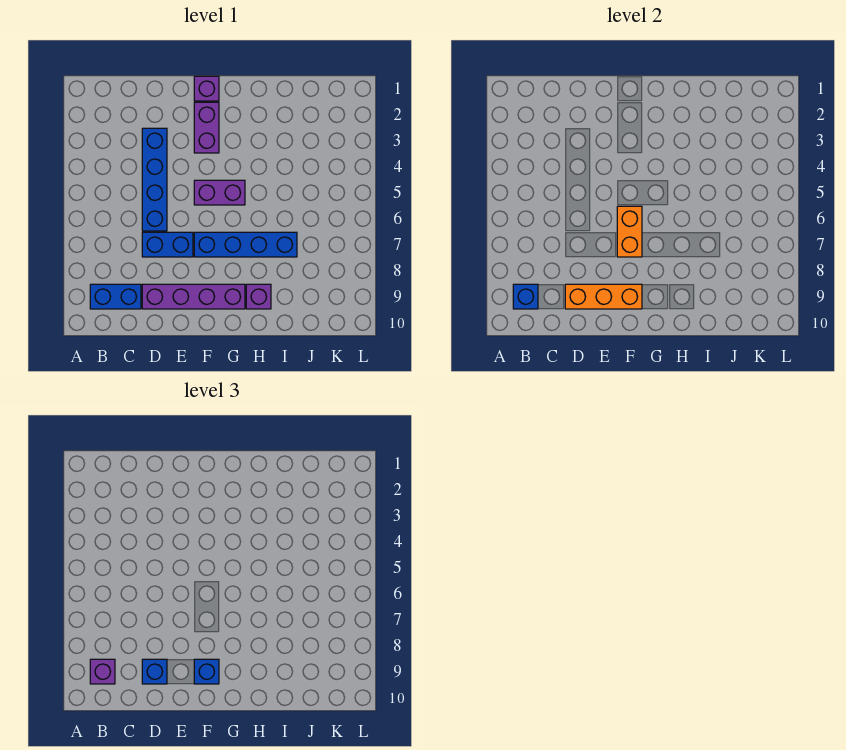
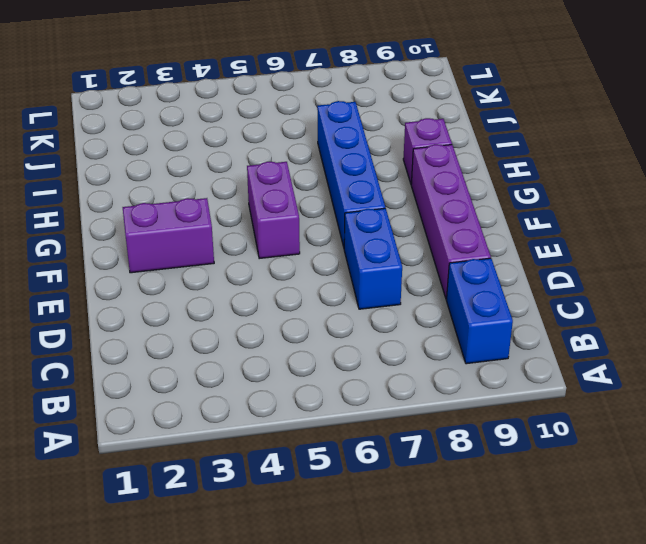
none -> blue 1x4 brick [142,128,167,231]
none -> purple 1x1 brick [194,76,219,101]
none -> blue 1x1 brick [513,284,538,309]

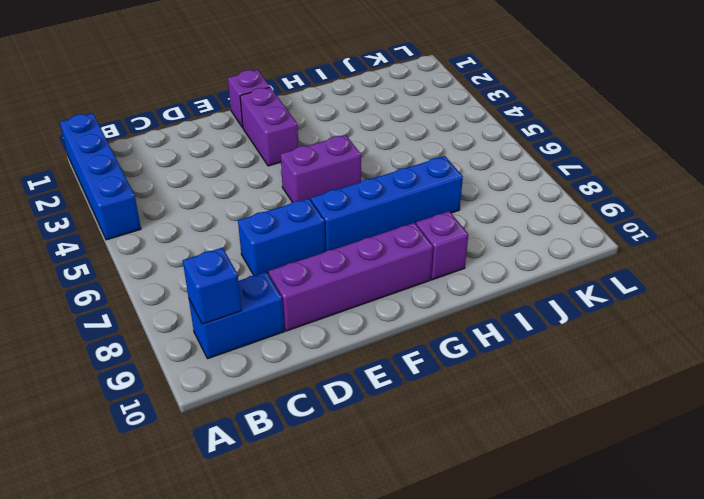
blue 1x4 brick [60,113,141,240] -> blue 1x4 brick moved to [142,128,167,231]
none -> orange 1x3 brick [565,284,642,309]
none -> orange 1x2 brick [617,206,642,257]
none -> purple 1x1 brick [90,659,115,684]

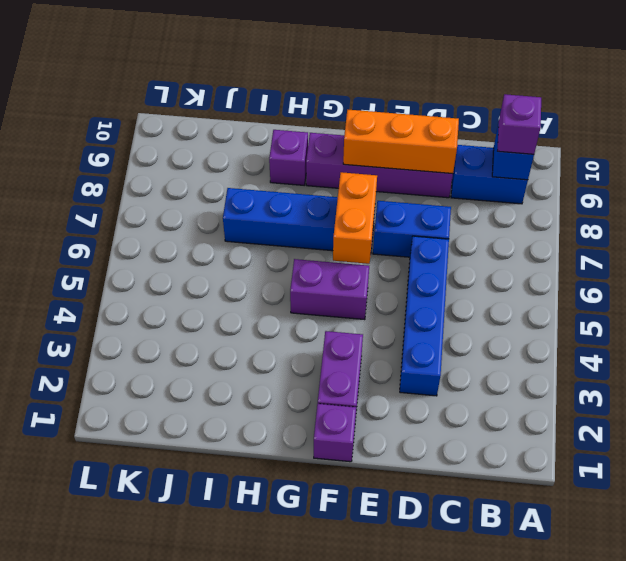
none -> blue 1x1 brick [142,659,167,684]
none -> blue 1x1 brick [194,659,219,684]

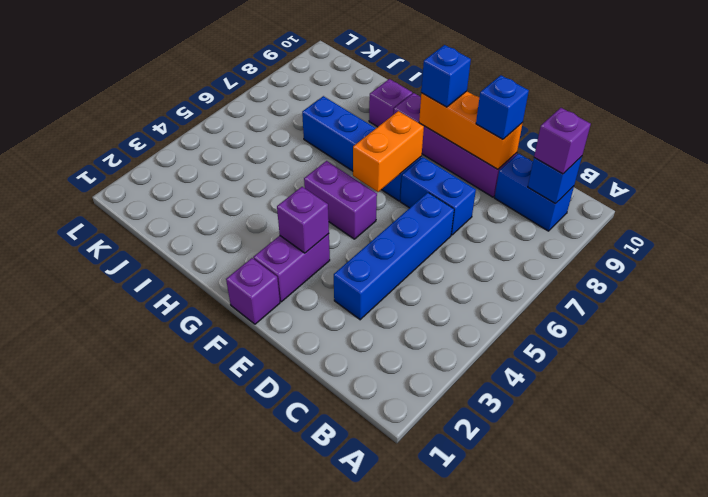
purple 1x1 brick [277,187,329,253] -> none

